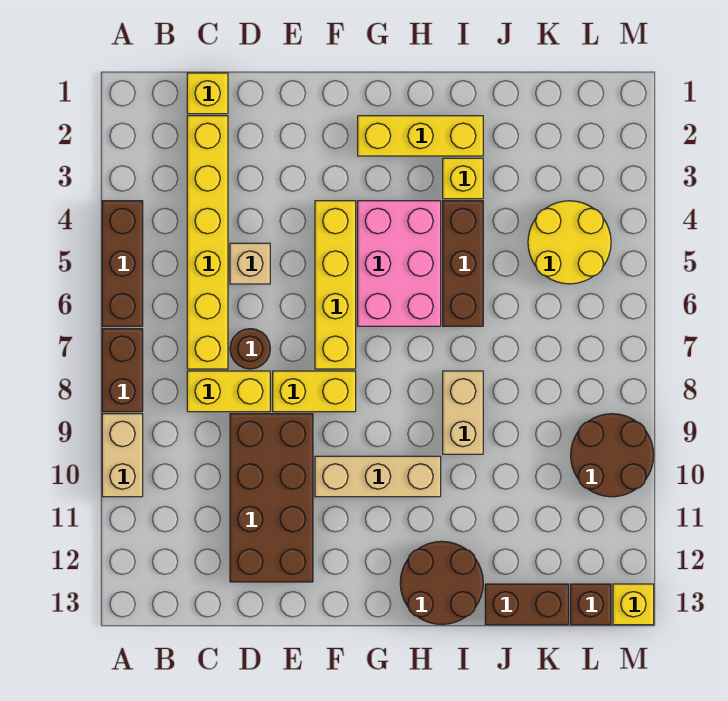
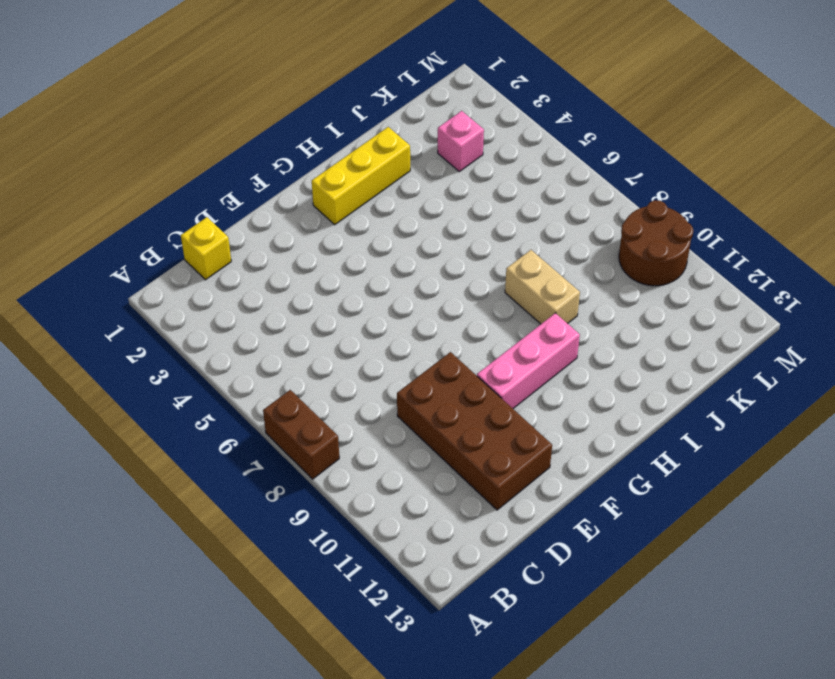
pink 1x3 brick [477,313,580,408] -> tan 1x3 brick [315,456,441,497]
pink 1x1 brick [438,111,484,172] -> none
none -> brown 1x3 brick [102,201,143,326]
none -> tan 1x2 brick [102,414,143,497]
none -> yellow 1x6 brick [187,116,228,369]

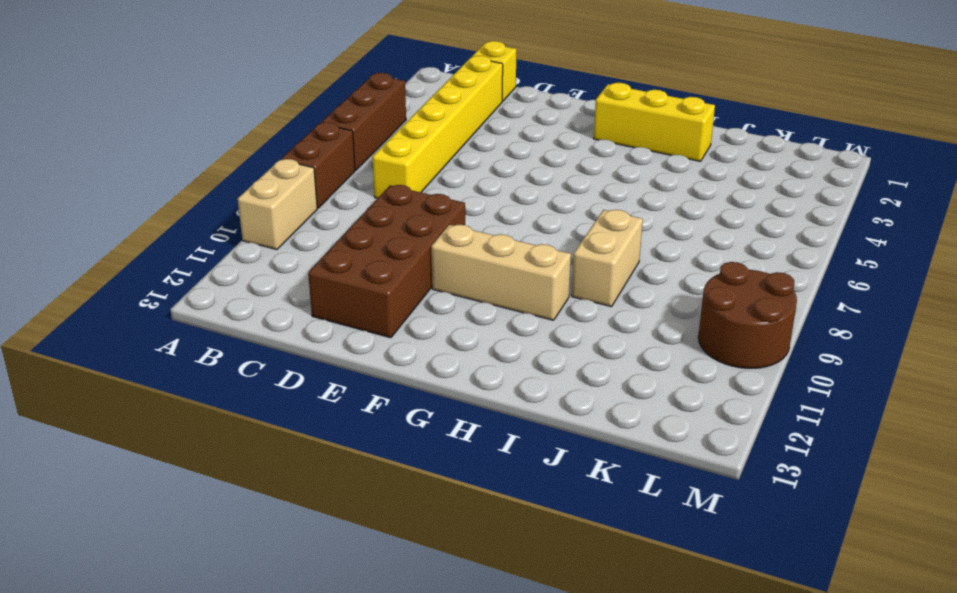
none -> yellow 1x2 brick [187,371,270,412]
none -> tan 1x1 brick [230,243,270,284]
none -> brown 1x1 round brick [230,329,270,369]

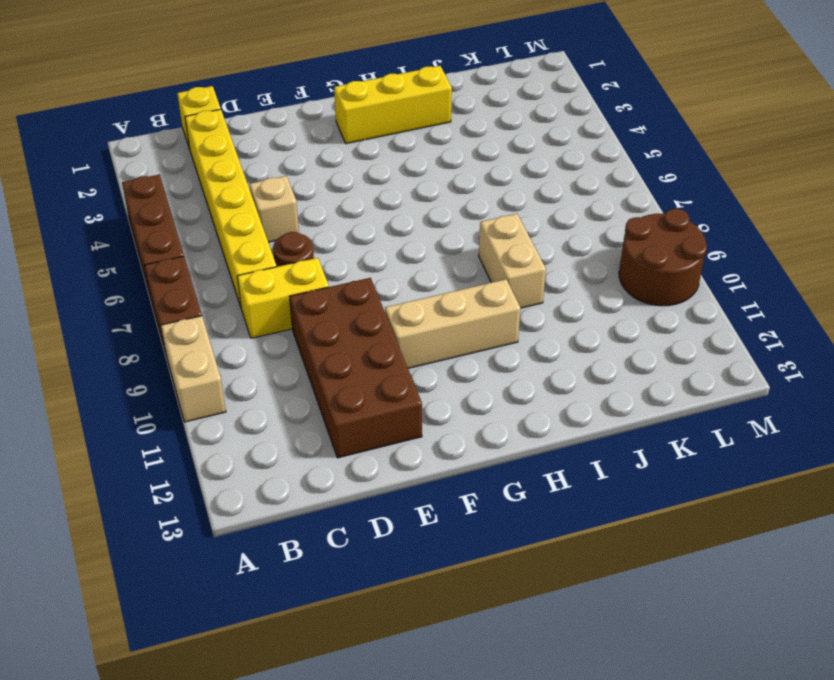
none -> yellow 1x2 brick [273,371,356,412]
none -> yellow 1x4 brick [315,201,356,369]
none -> pink 2x3 brick [358,201,441,326]

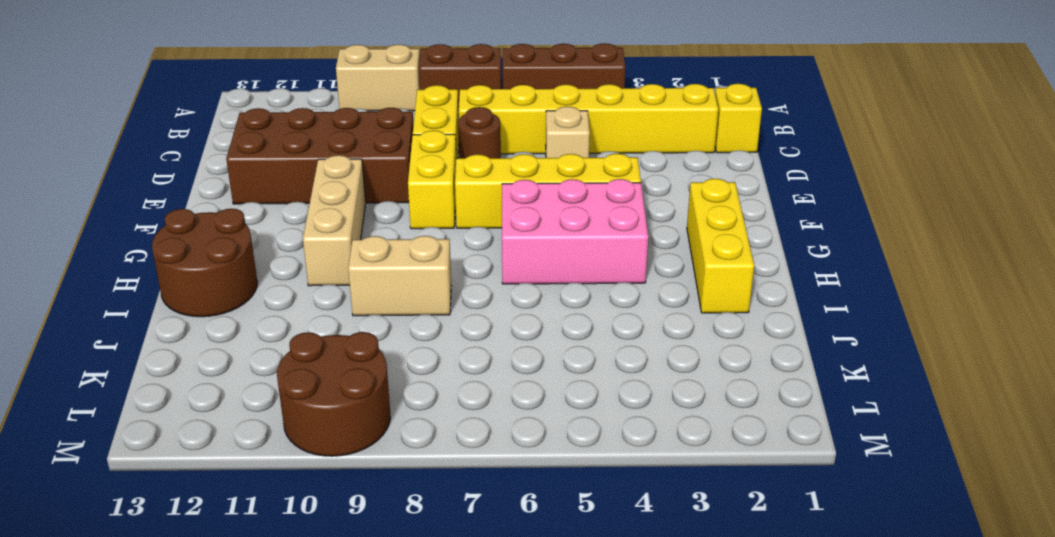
none -> yellow 1x1 brick [443,158,483,199]
none -> brown 1x3 brick [443,201,483,326]
none -> brown 1x2 brick [485,584,569,625]

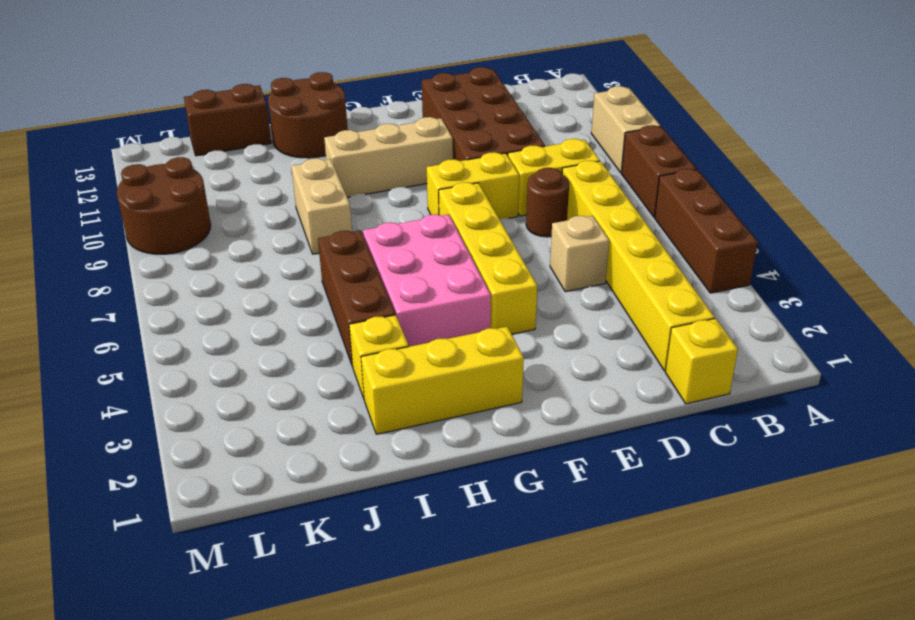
none -> yellow 2x2 round brick [528,201,611,284]
none -> brown 1x1 brick [571,584,611,625]
none -> yellow 1x1 brick [613,584,654,625]

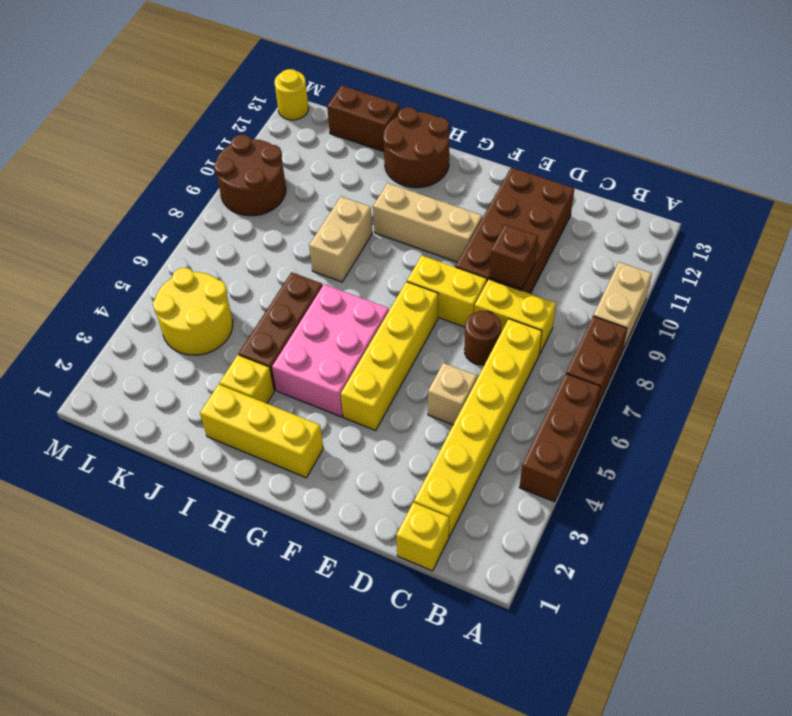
brown 1x1 brick [489,225,538,289] -> brown 1x1 brick moved to [571,584,611,625]
yellow 1x1 round brick [275,69,309,120] -> yellow 1x1 brick [613,584,654,625]

